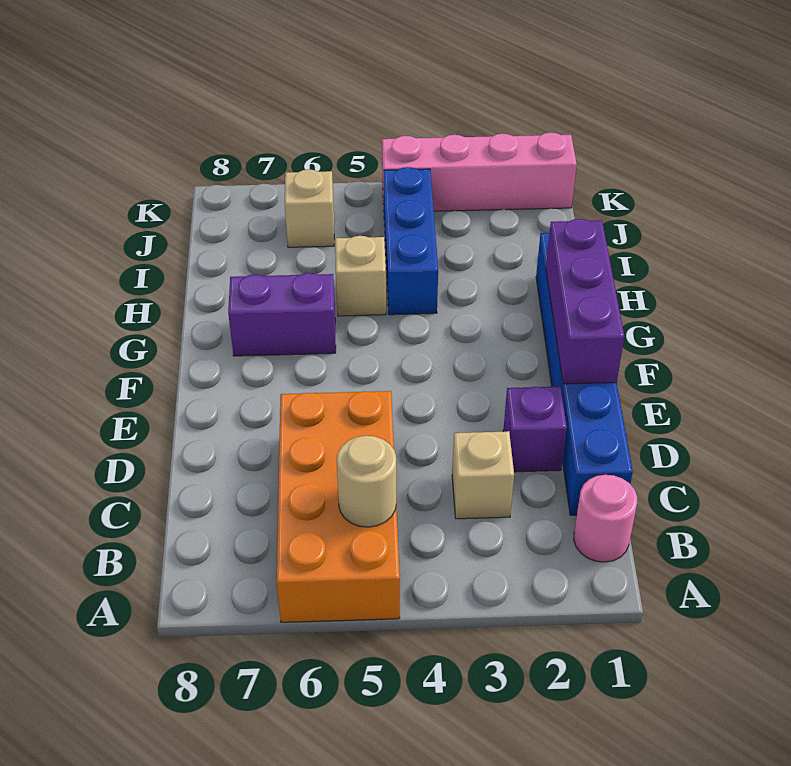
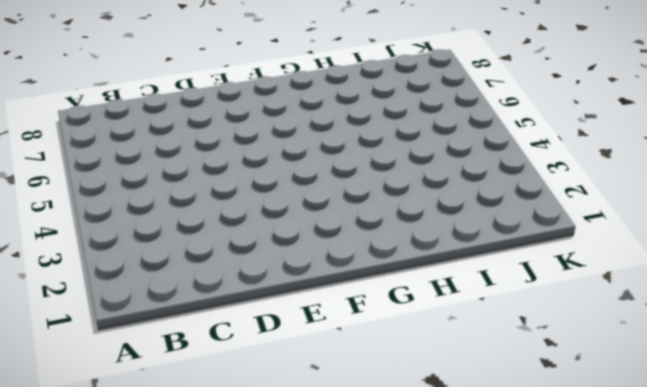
none -> orange 2x4 brick [276,391,400,622]
none -> pink 1x1 round brick [574,475,637,562]
none -> blue 1x6 brick [536,233,633,515]

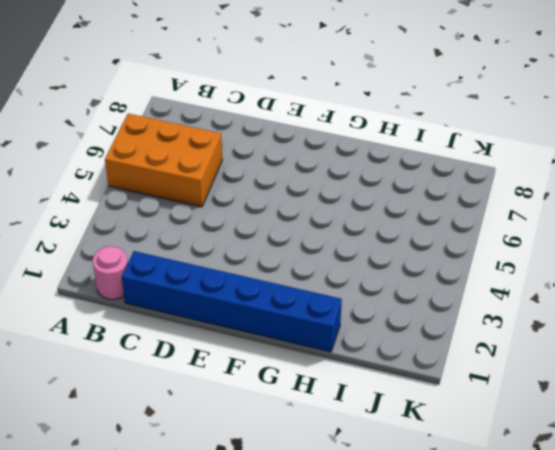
orange 2x3 brick [105,114,222,207] -> orange 2x4 brick [276,391,400,622]
none -> tan 1x1 brick [452,431,514,519]
none -> purple 1x1 brick [503,387,567,472]
none -> purple 1x2 brick [228,273,336,356]

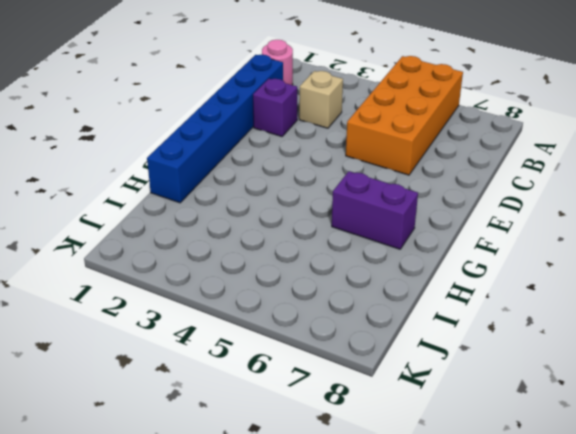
none -> blue 1x3 brick [384,167,438,315]
none -> tan 1x1 brick [335,236,386,316]
none -> tan 1x1 brick [285,169,334,247]

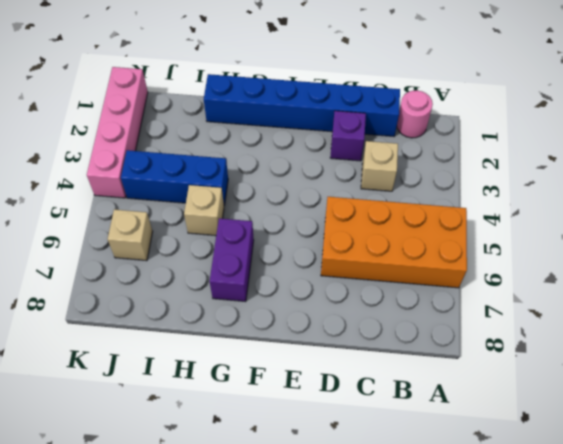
none -> tan 1x1 round brick [337,436,396,527]
none -> purple 1x3 brick [546,219,624,384]

